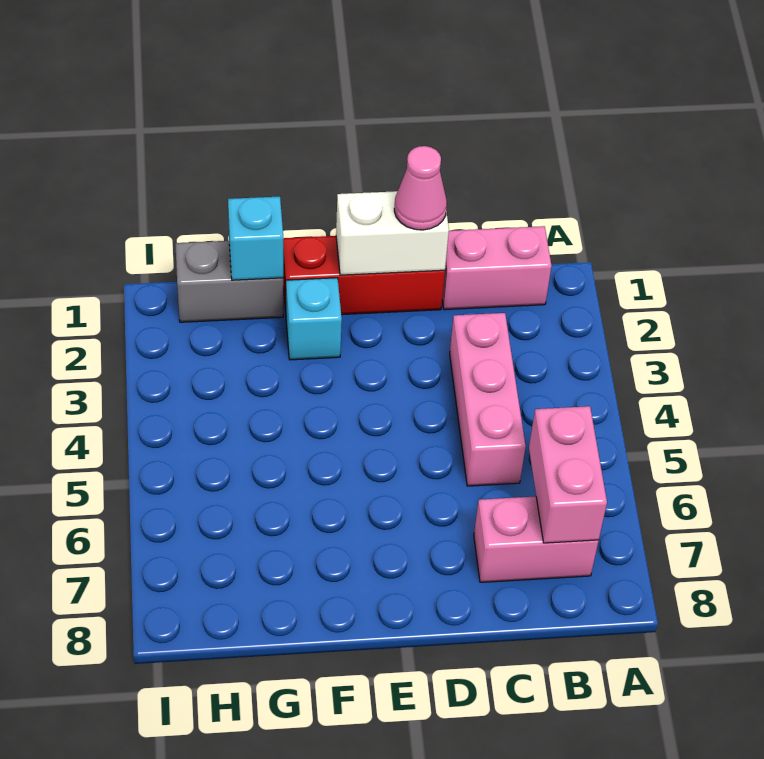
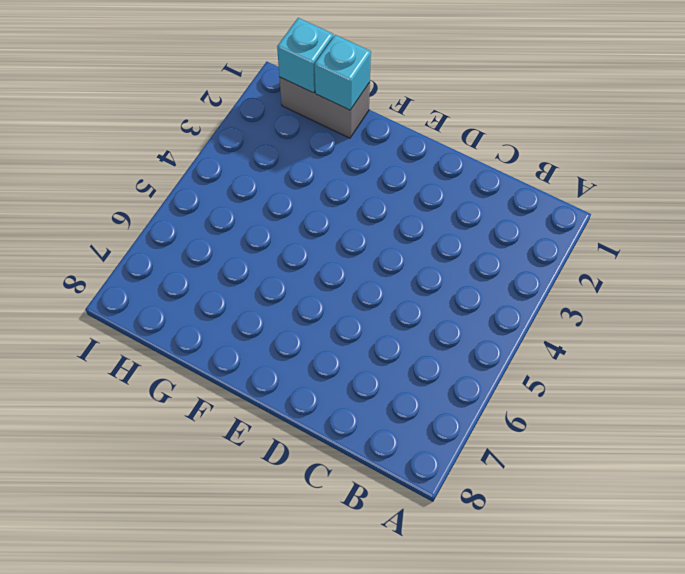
cyan 1x1 brick [277,18,333,93] -> cyan 1x1 brick moved to [286,278,342,360]
none -> pink 1x2 brick [442,226,552,310]
none -> pink 1x2 brick [474,496,599,582]

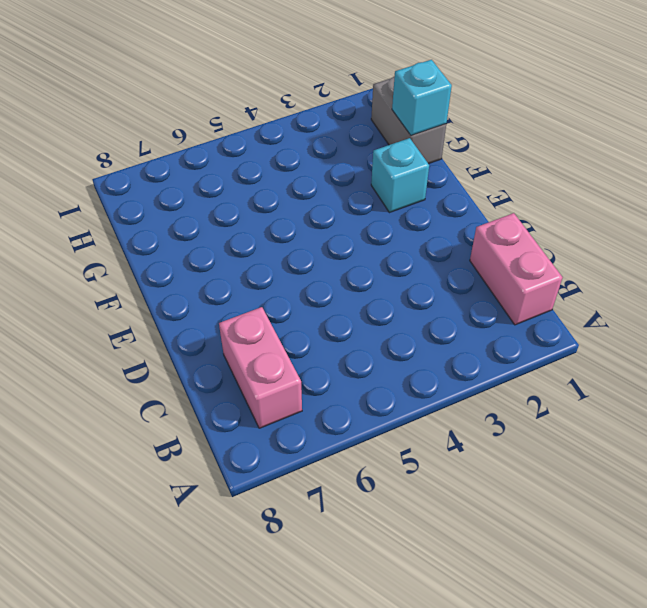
none -> pink 1x3 brick [450,313,526,486]
none -> red 1x3 brick [283,236,445,315]

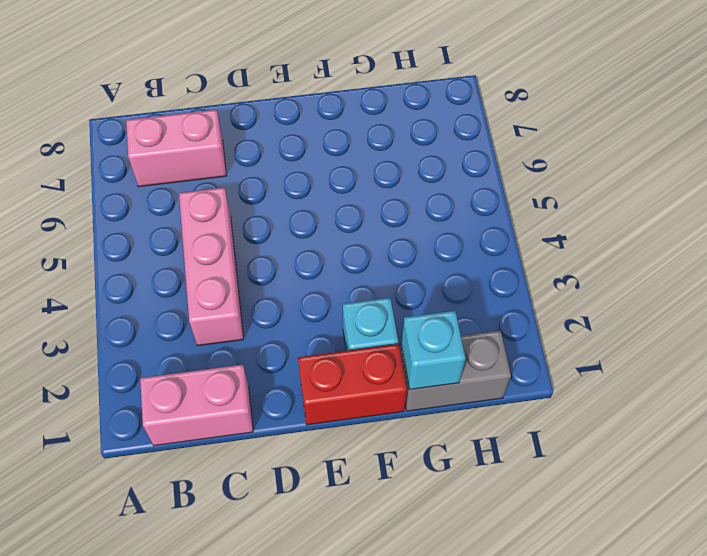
red 1x2 brick [298,344,407,425] -> red 1x3 brick [283,236,445,315]
none -> pink 1x2 brick [529,406,607,543]
none -> white 1x2 brick [336,191,449,275]

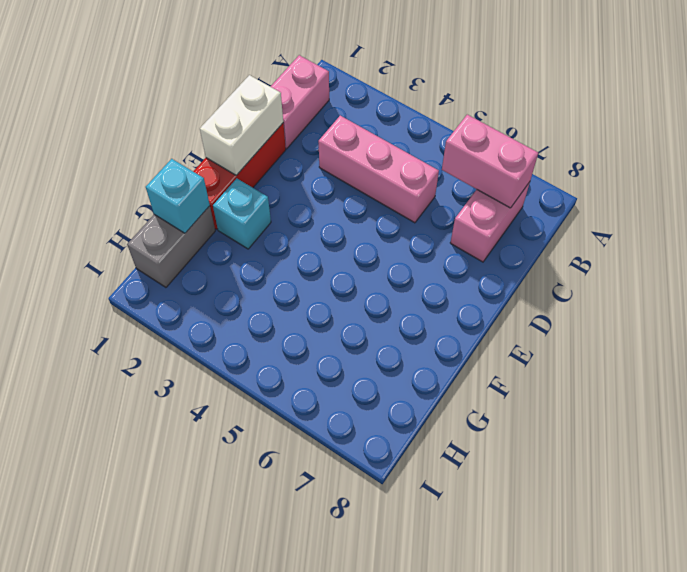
none -> pink 1x1 cone [394,146,447,230]

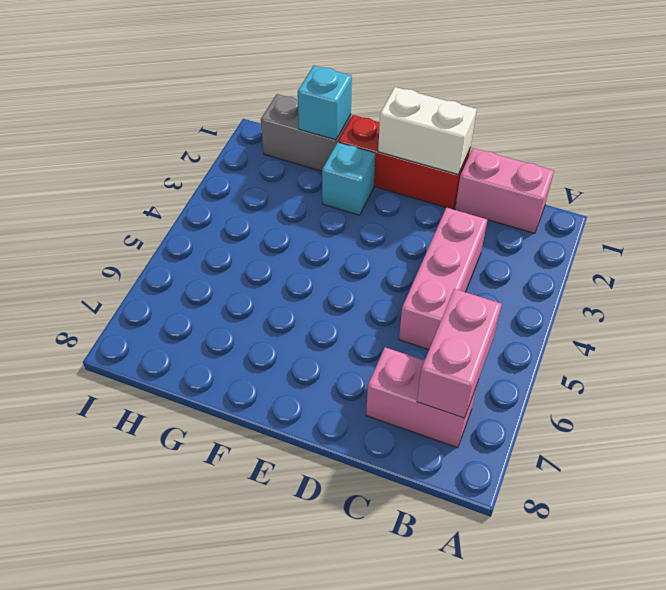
none -> pink 1x1 cone [394,146,447,230]

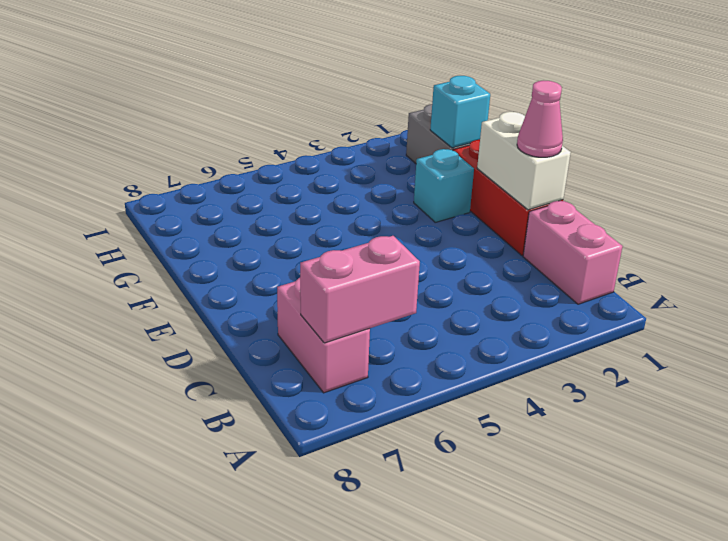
none -> pink 1x3 brick [450,313,526,486]

